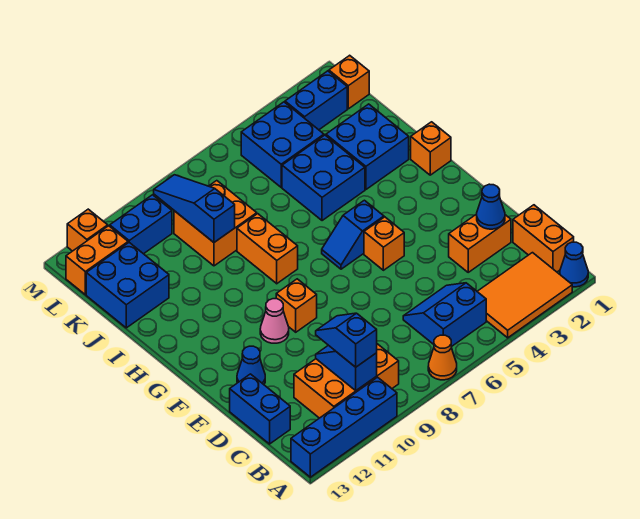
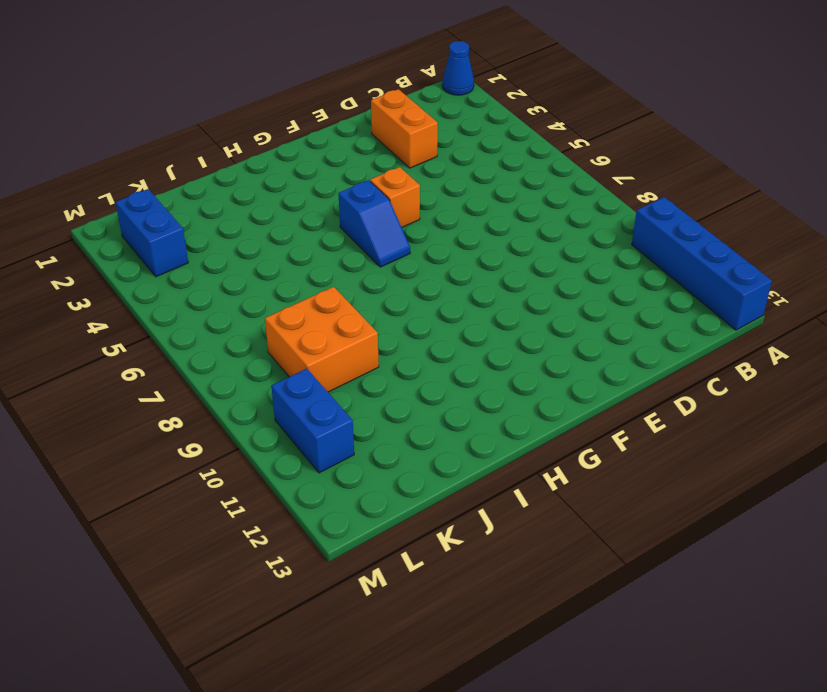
none -> orange 2x3 tile [477,253,572,338]
none -> orange 1x1 cone [428,335,457,380]
none -> orange 1x2 brick [513,205,574,272]
none -> blue 2x2 slope [403,283,486,347]

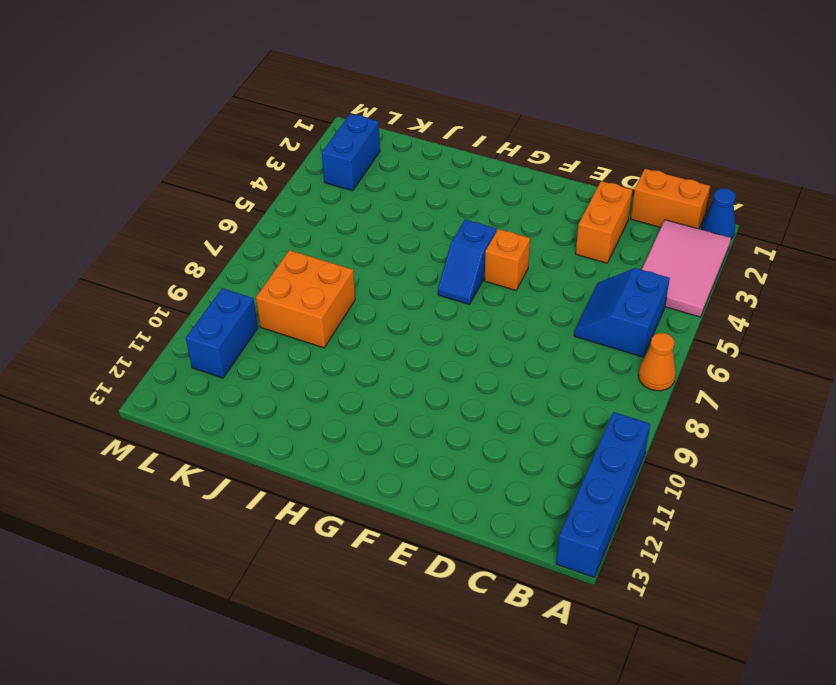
pink 2x3 tile [642,220,731,317] -> orange 2x3 tile [477,253,572,338]
none -> orange 2x3 brick [294,344,399,418]
none -> blue 1x2 brick [230,374,290,444]
none -> blue 1x1 cone [237,346,265,384]
none -> orange 1x1 brick [276,279,317,332]

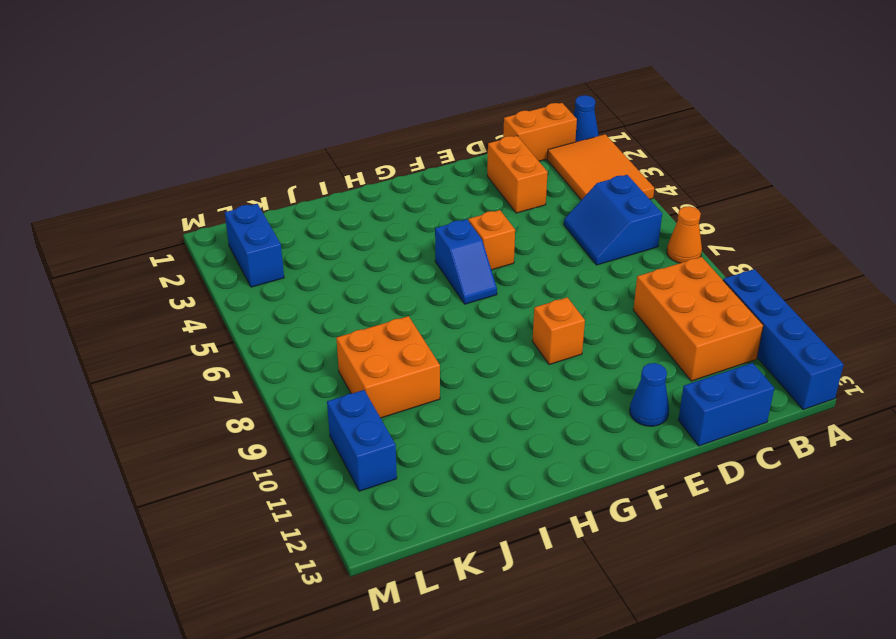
none -> pink 1x1 cone [260,299,289,343]
none -> orange 1x1 brick [411,122,451,175]
none -> orange 1x2 brick [237,214,298,284]
none -> blue 2x2 brick [326,104,409,190]

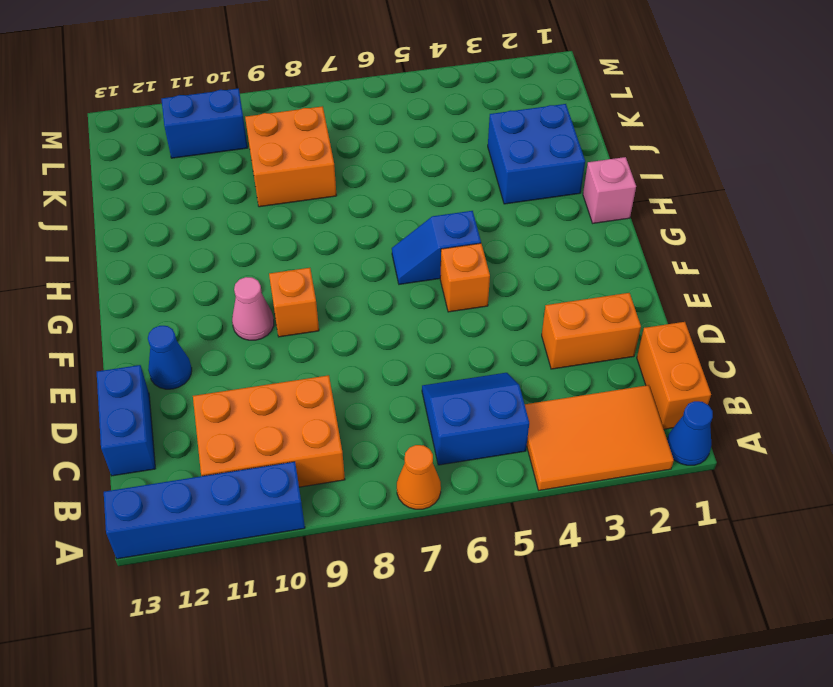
pink 1x1 brick [583,157,636,223] -> orange 1x1 brick [411,122,451,175]
none -> orange 1x2 brick [237,214,298,284]
none -> blue 2x2 brick [282,135,365,221]
none -> blue 2x2 brick [86,243,169,328]
none -> blue 2x2 brick [241,102,324,187]

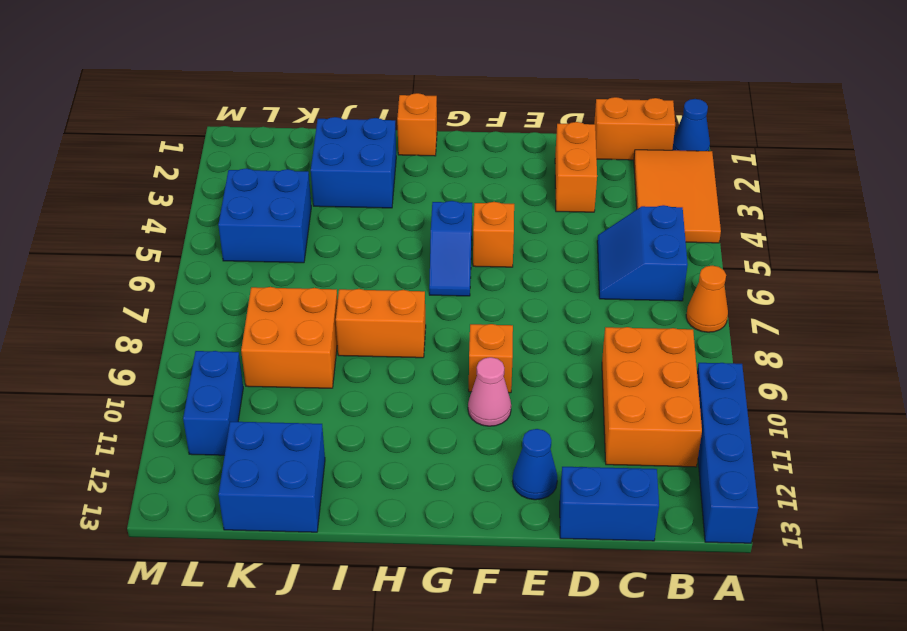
none -> blue 2x2 brick [282,135,365,221]
none -> orange 1x1 brick [329,55,369,109]
none -> blue 1x2 brick [285,71,347,130]
none -> orange 1x2 brick [66,226,128,295]

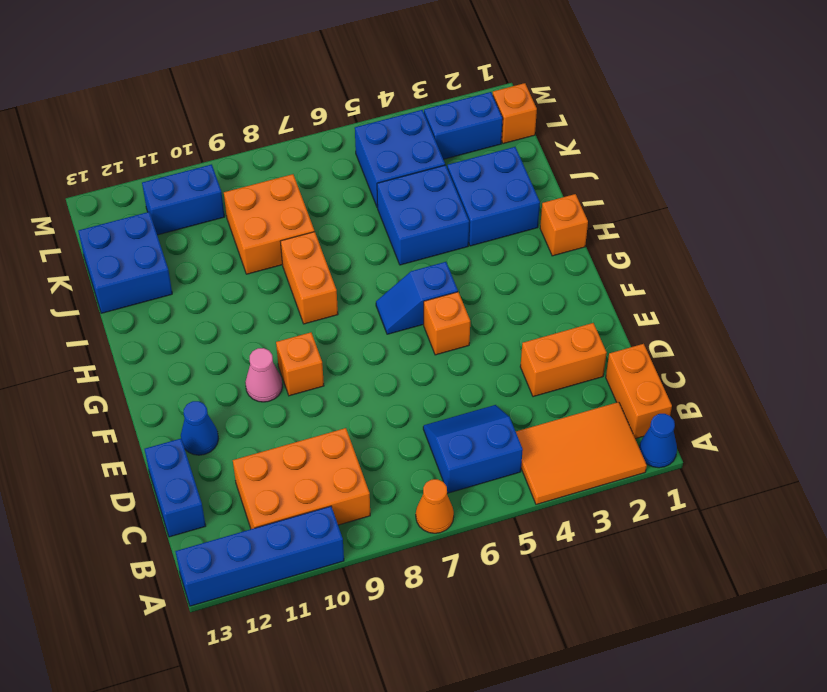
none -> orange 1x2 brick [66,226,128,295]
none -> orange 1x1 brick [67,209,108,251]
none -> blue 1x2 slope [316,345,377,390]
none -> blue 1x1 cone [477,184,505,229]

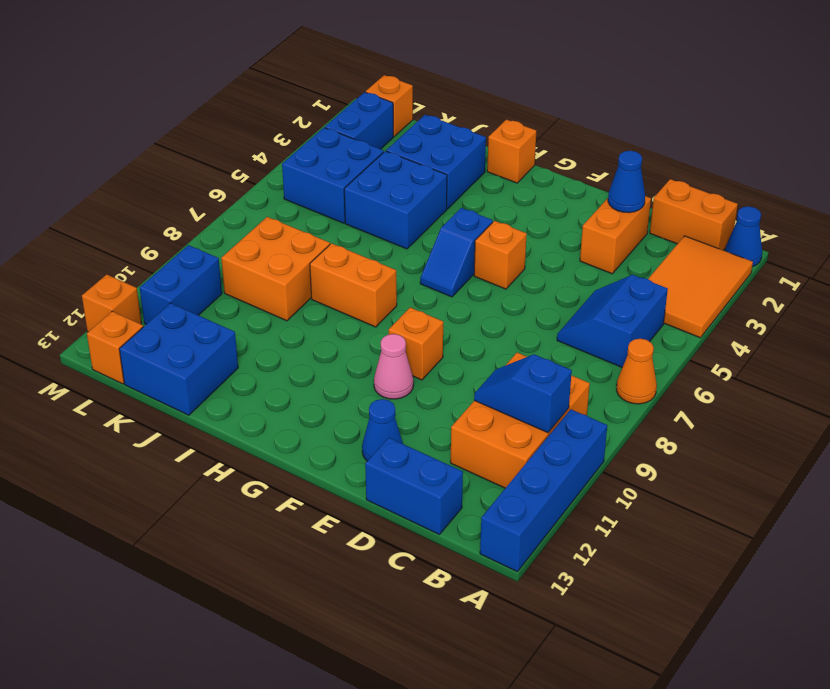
orange 1x1 brick [87,311,143,384] -> orange 1x2 brick [66,226,128,295]
none -> blue 1x3 slope [154,175,235,242]
none -> blue 1x2 slope [316,313,377,367]

